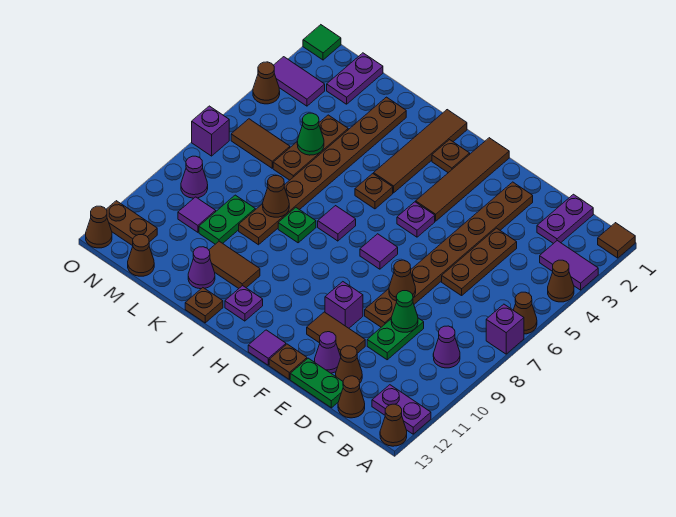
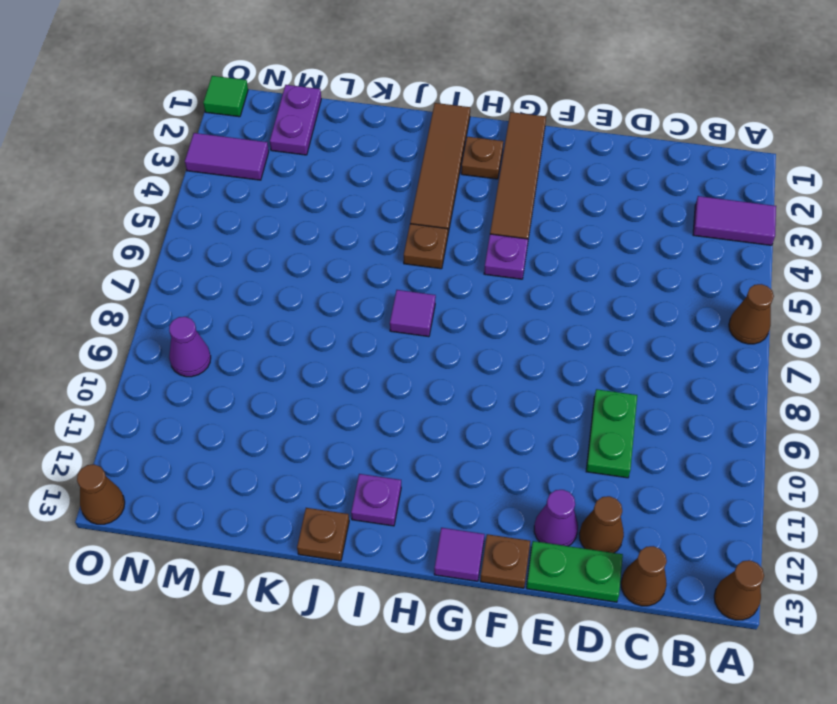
none -> brown 1x1 tile [598,223,635,258]
none -> brown 1x1 cone [548,260,574,302]
none -> purple 1x1 brick [486,304,524,354]
none -> purple 1x2 plate [372,385,431,434]

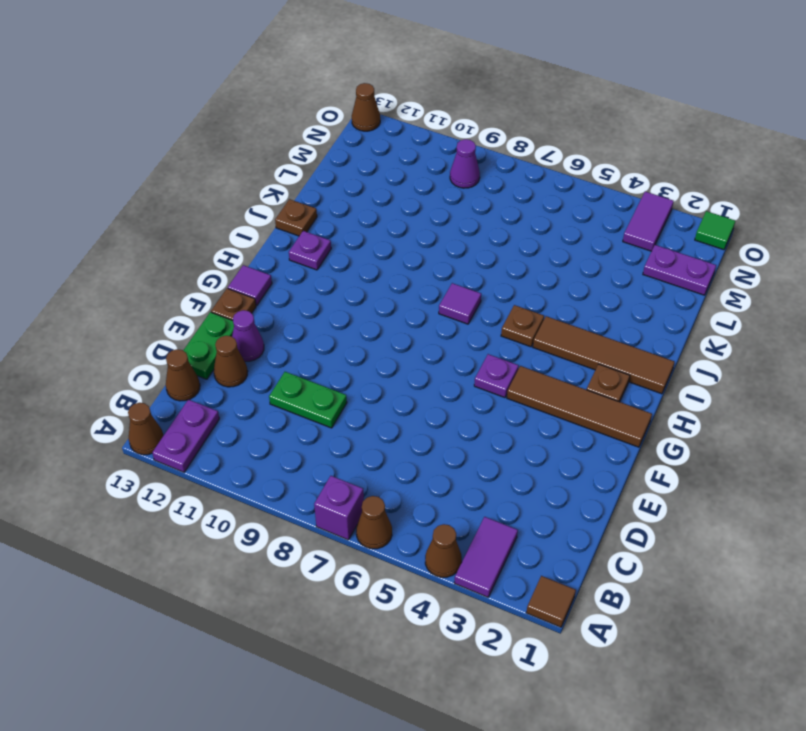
none -> purple 1x1 cone [433,326,460,368]
none -> purple 1x2 plate [537,194,593,244]
none -> brown 1x3 plate [442,228,517,296]
none -> brown 1x8 plate [365,182,533,327]

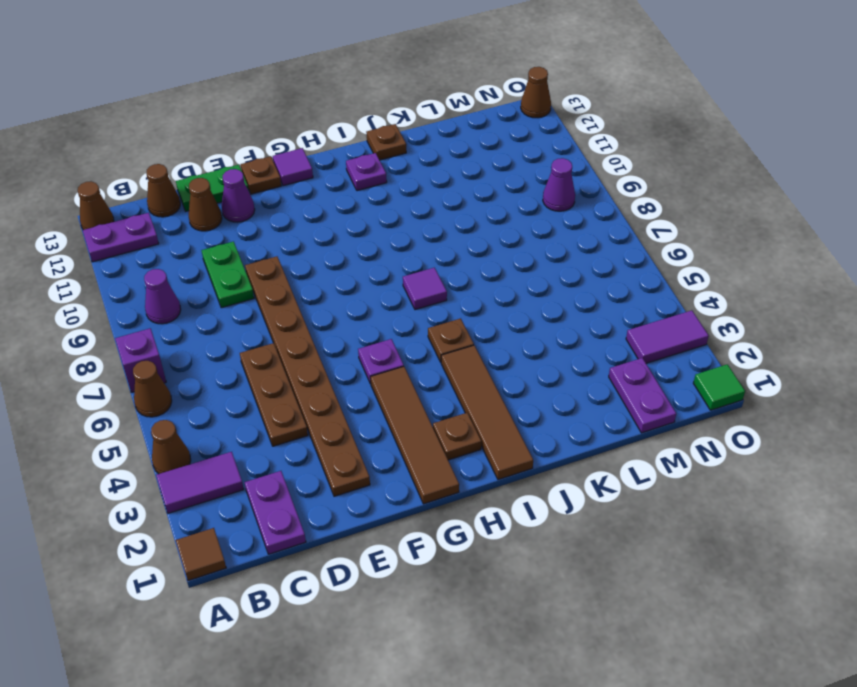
none -> brown 1x2 tile [307,312,365,356]
none -> purple 1x1 brick [325,282,363,328]
none -> purple 1x1 tile [360,234,398,269]
none -> green 1x1 plate [278,208,316,243]

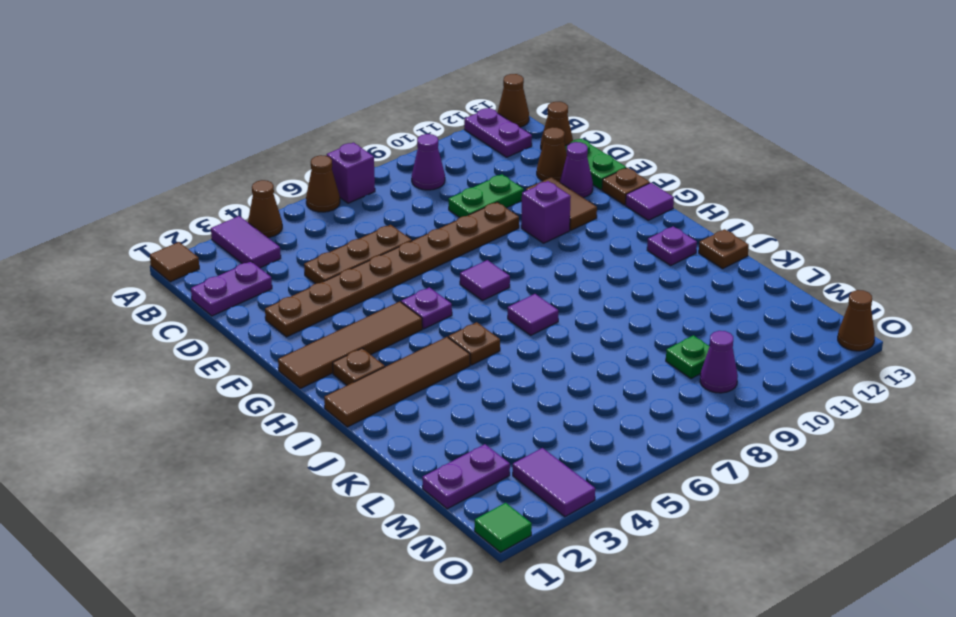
green 1x1 plate [666,335,710,379] -> green 1x1 plate moved to [278,208,316,243]
none -> brown 1x2 tile [209,241,260,288]
none -> brown 1x8 plate [239,97,406,245]
none -> purple 1x1 cone [188,247,215,289]
none -> brown 1x3 plate [273,115,348,180]

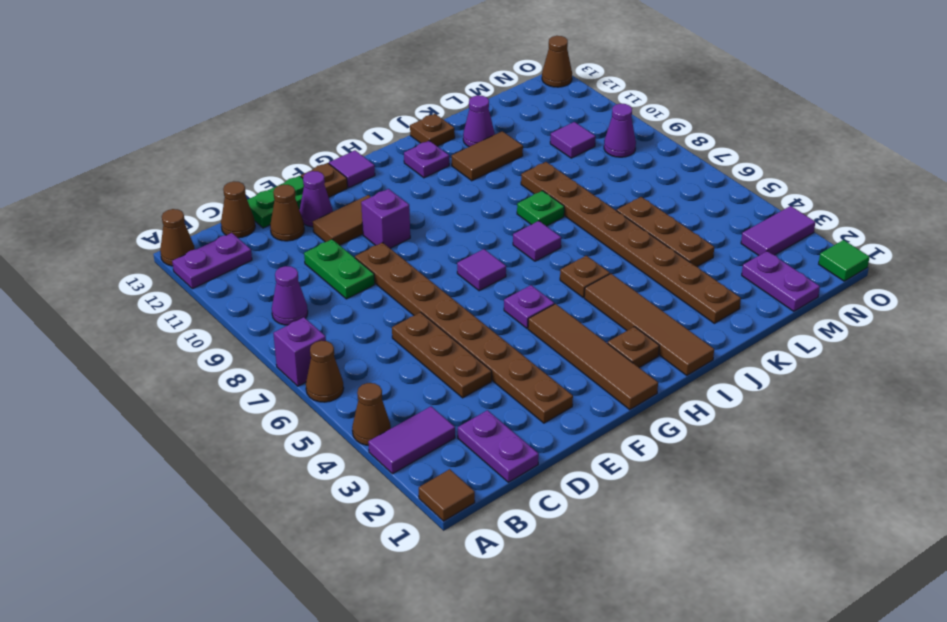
none -> green 1x2 plate [199,195,255,244]
none -> brown 1x2 tile [231,119,290,168]
none -> brown 1x1 cone [128,235,154,276]
none -> brown 1x2 plate [106,201,157,246]

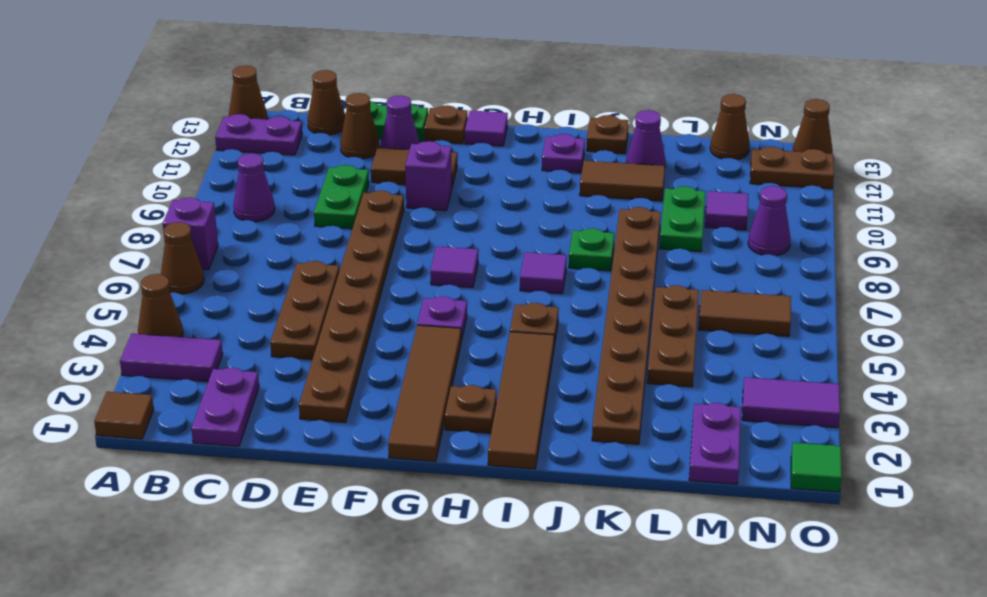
none -> brown 1x1 cone [253,62,280,104]
none -> purple 1x1 brick [192,106,229,156]
none -> green 1x1 cone [391,291,418,332]
none -> brown 1x1 cone [389,260,416,301]

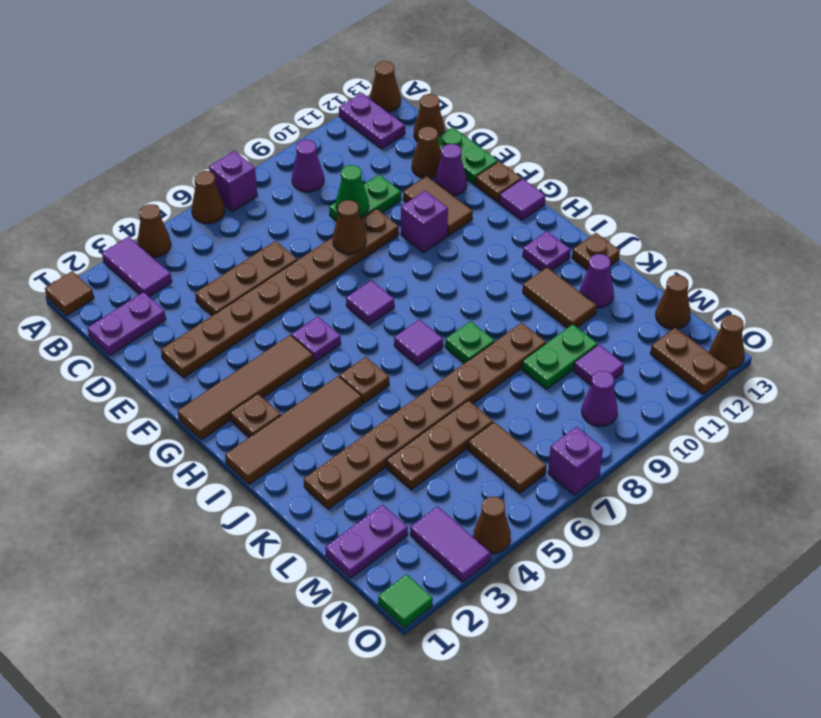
none -> brown 1x1 cone [263,175,289,217]
none -> green 1x1 cone [297,113,324,155]

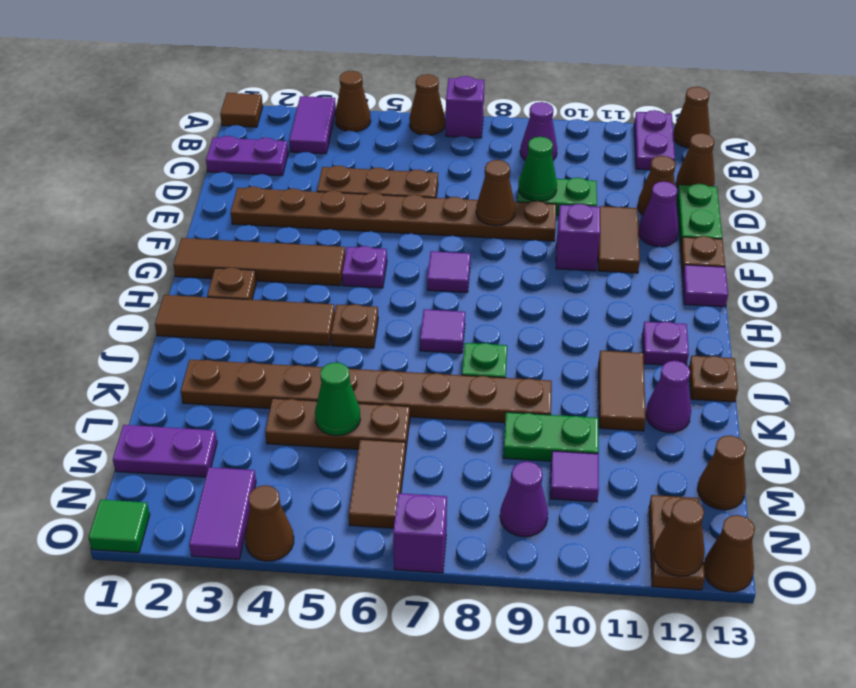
brown 1x1 cone [654,498,705,576] -> brown 1x1 cone moved to [263,175,289,217]

